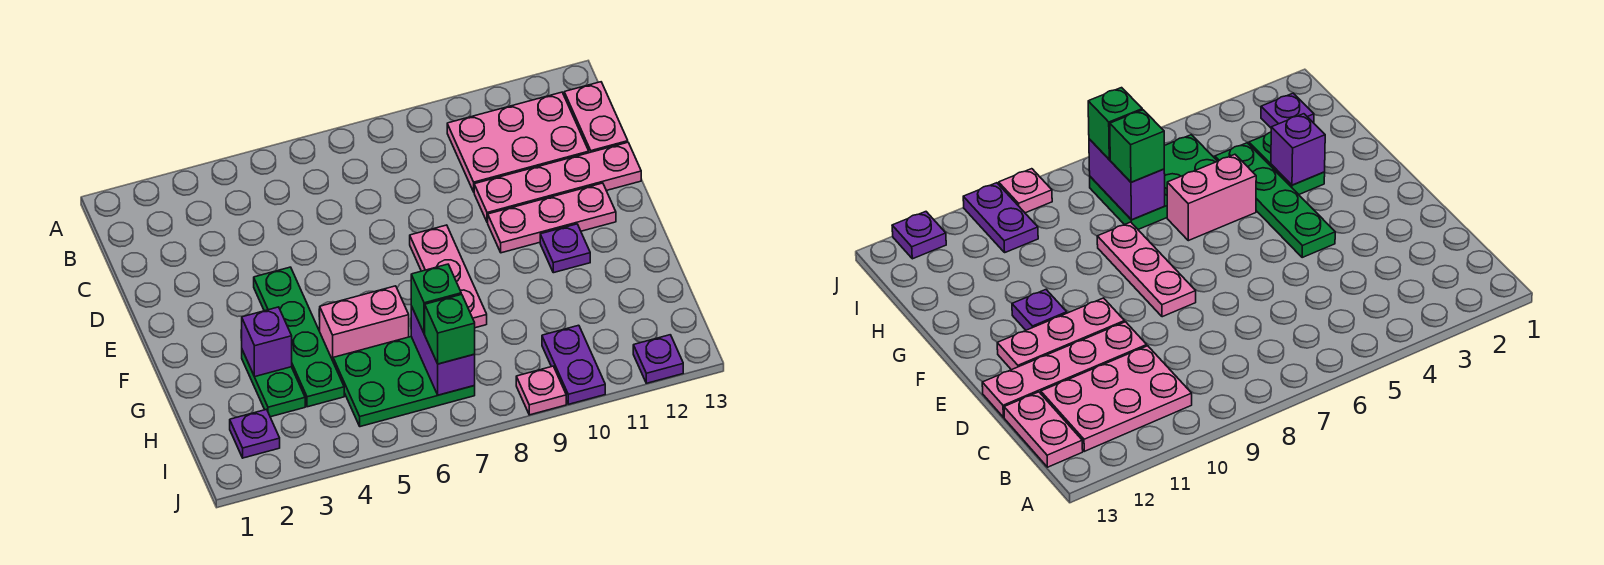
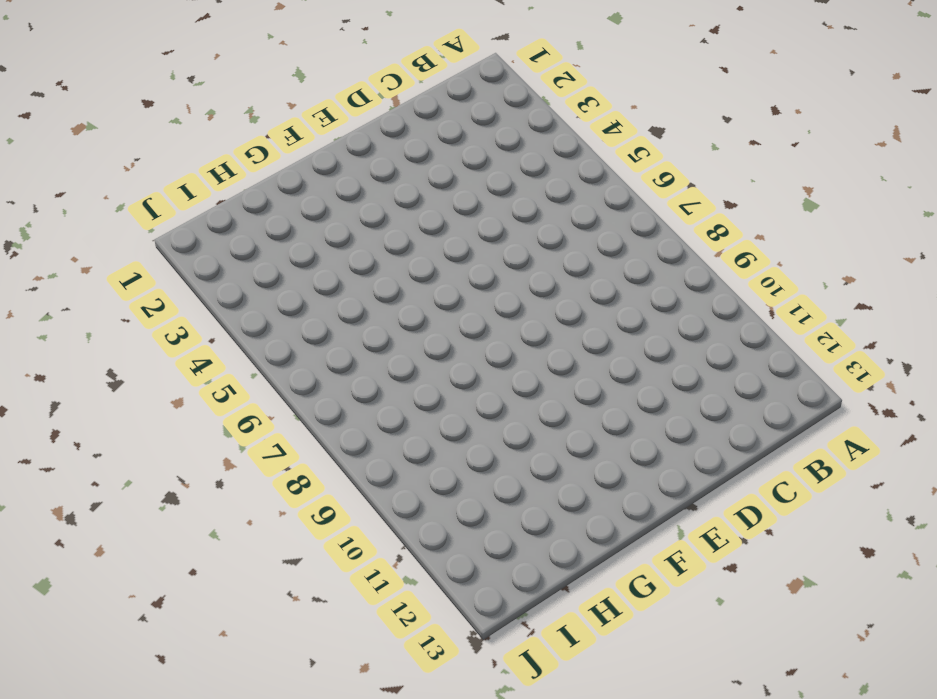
none -> pink 2x3 plate [447,92,589,192]
none -> pink 1x2 plate [564,82,628,153]
none -> pink 1x4 plate [474,142,641,223]

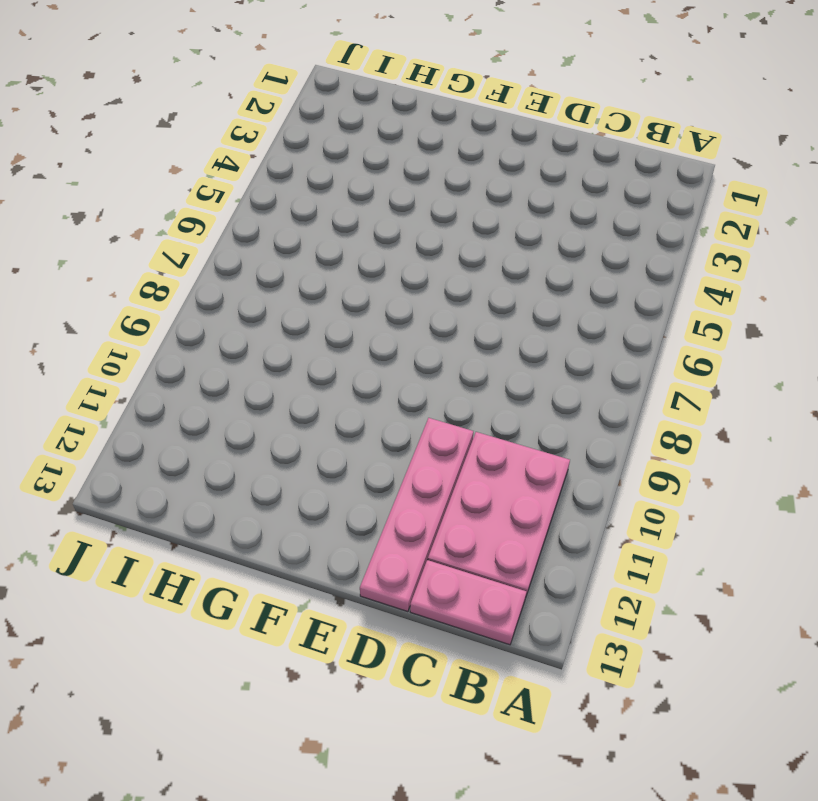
none -> green 1x4 plate [254,267,344,407]
none -> pink 1x3 plate [410,225,487,328]
none -> pink 1x3 plate [488,183,616,253]

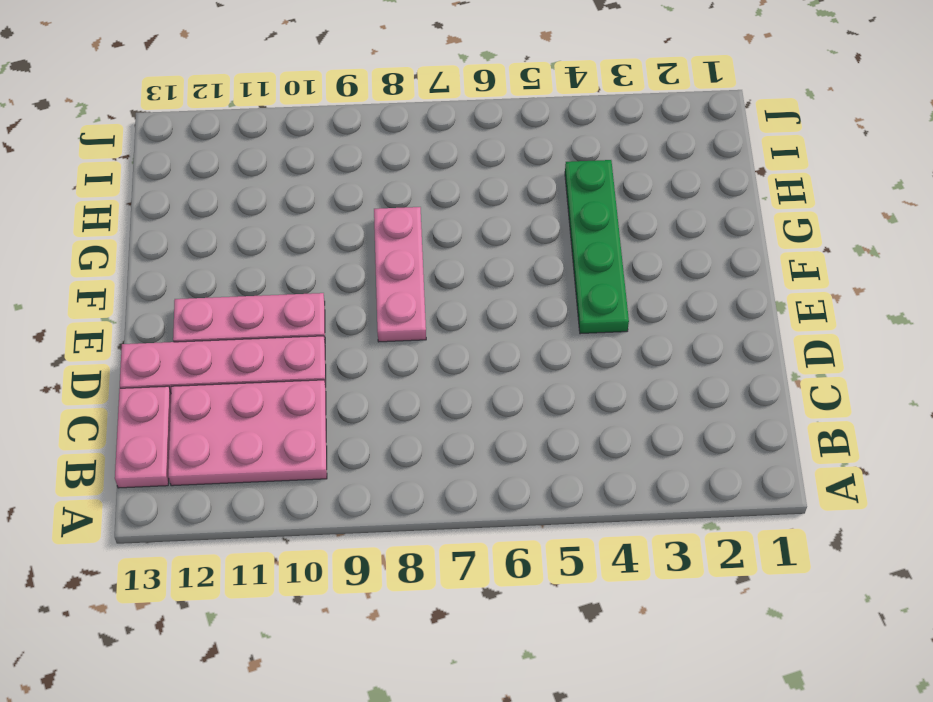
none -> purple 1x1 plate [540,224,590,273]
none -> green 1x2 plate [242,350,305,417]
none -> pink 1x2 brick [320,286,409,360]

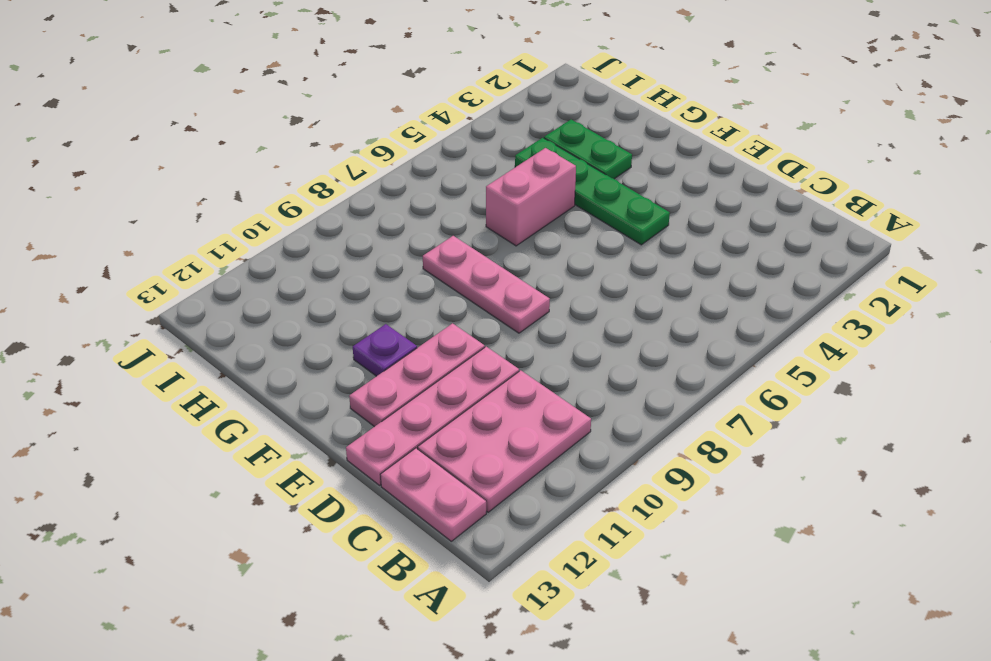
none -> green 2x3 plate [333,337,475,427]
none -> purple 1x1 plate [230,409,280,458]
none -> purple 1x2 plate [542,325,605,404]

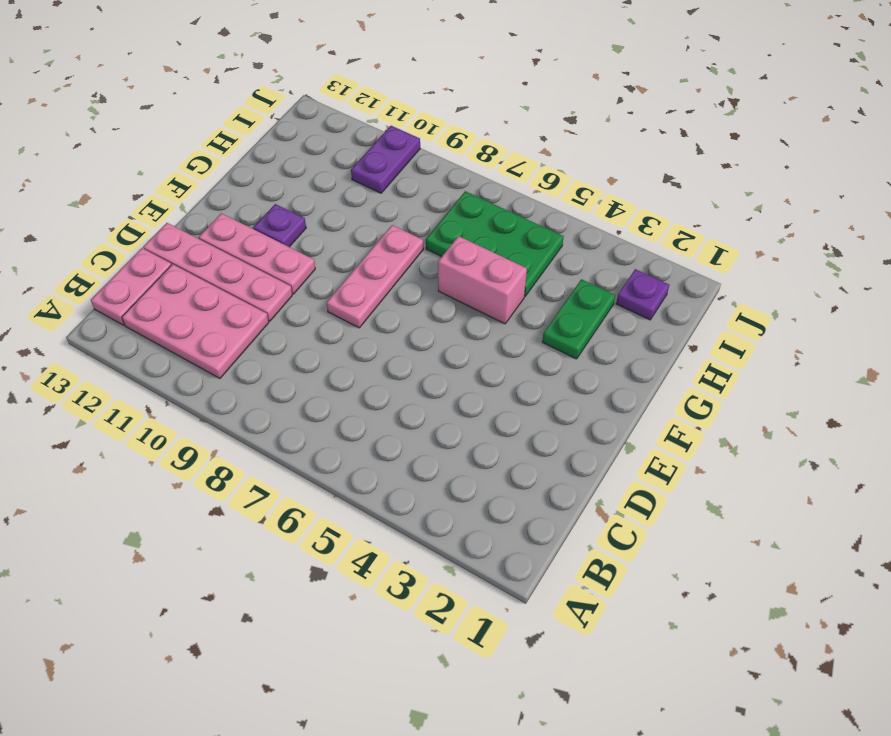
none -> green 1x4 plate [254,267,344,407]
none -> pink 1x1 plate [516,366,566,415]
none -> purple 1x1 plate [633,335,683,383]

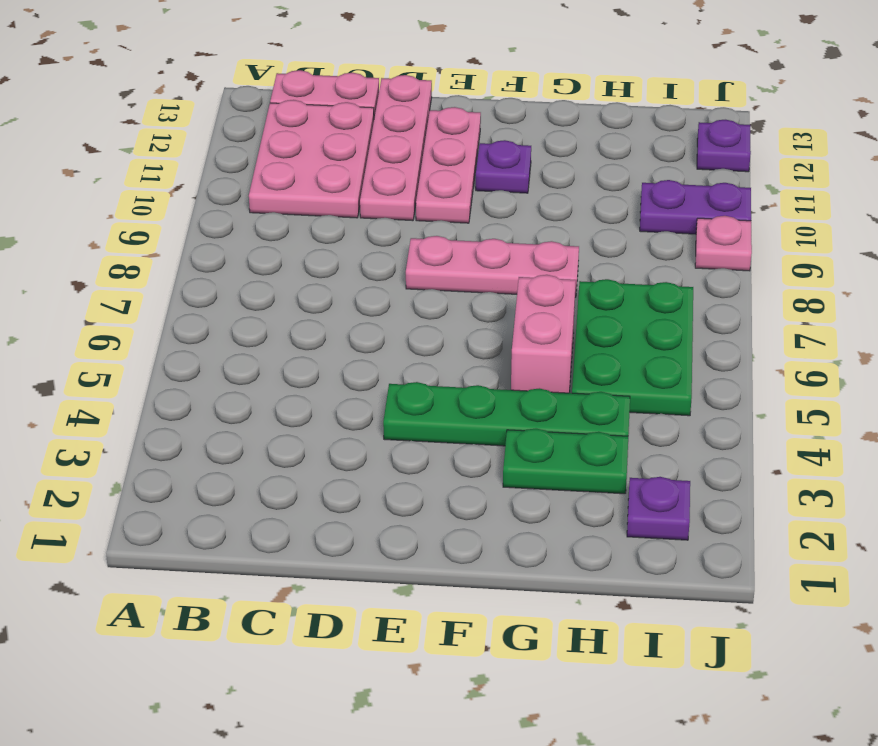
none -> purple 1x1 brick [242,307,292,377]
none -> purple 1x2 brick [411,306,475,395]
none -> green 1x1 brick [411,264,461,334]

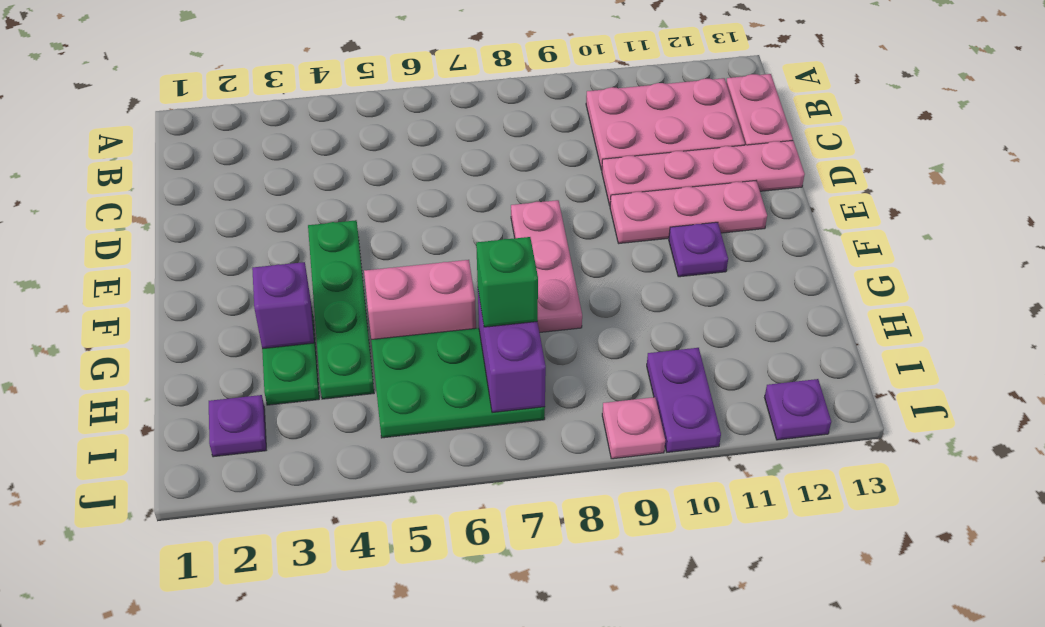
none -> green 1x1 brick [425,294,475,364]

